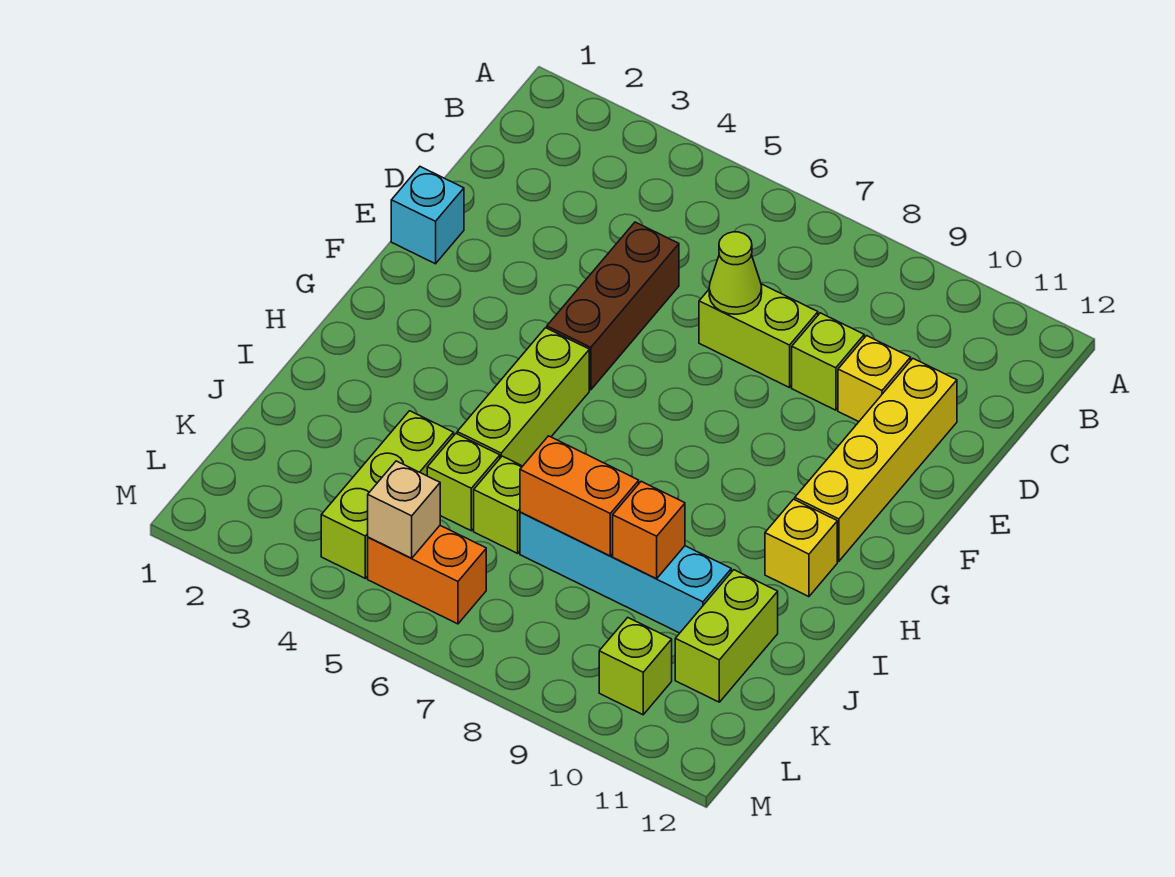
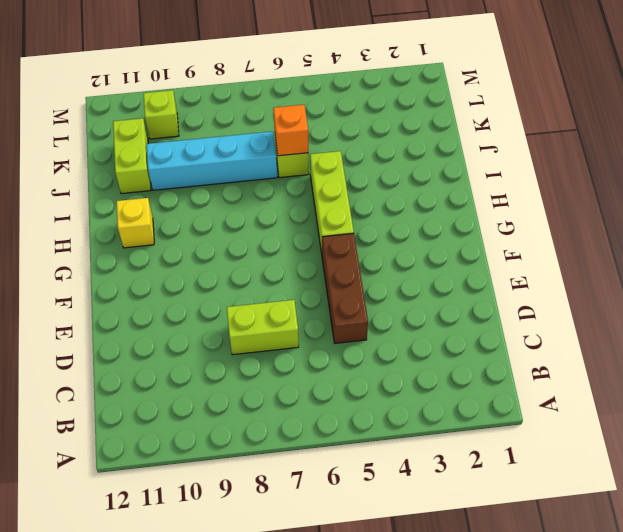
orange 1x1 brick [273,105,308,156] -> orange 1x1 brick moved to [613,481,685,579]
none -> lime 1x1 brick [792,313,864,410]
none -> yellow 1x1 brick [838,336,911,422]
none -> yellow 1x4 brick [795,359,957,561]

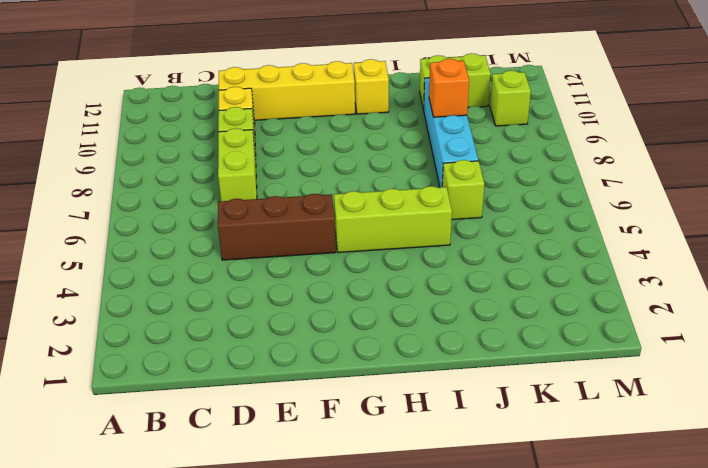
none -> cyan 1x1 brick [391,167,464,264]
none -> lime 1x3 brick [321,411,454,578]
none -> lime 1x1 brick [427,434,500,531]

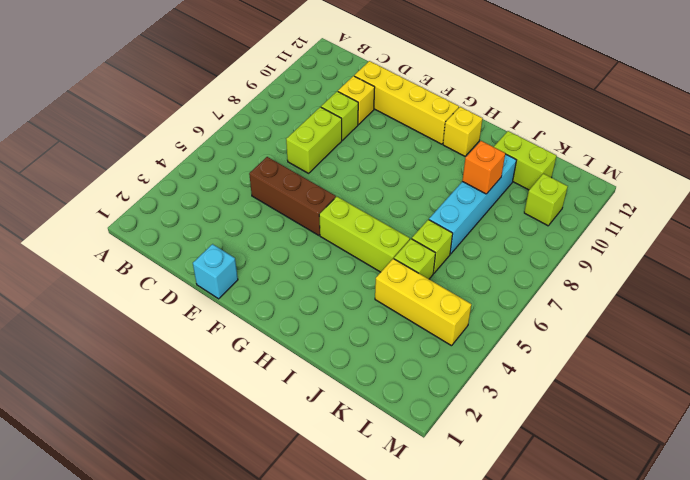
yellow 1x3 brick [375,259,471,346] -> lime 1x3 brick [321,411,454,578]
none -> orange 1x2 brick [368,526,486,624]
none -> lime 1x1 cone [709,232,762,314]
none -> orange 1x2 brick [520,436,639,556]

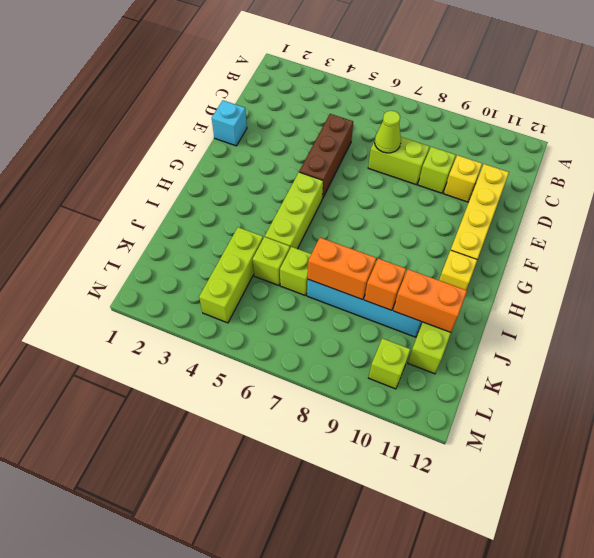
orange 1x2 brick [393,269,467,332] -> orange 1x2 brick moved to [368,526,486,624]
none -> tan 1x1 brick [368,461,440,558]

